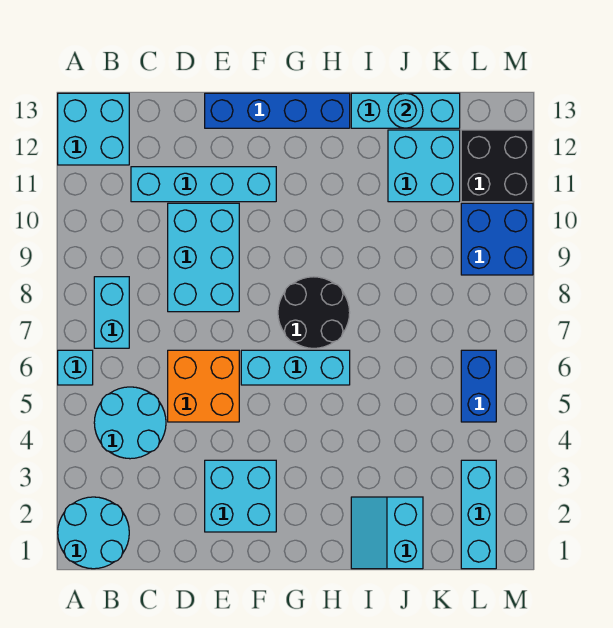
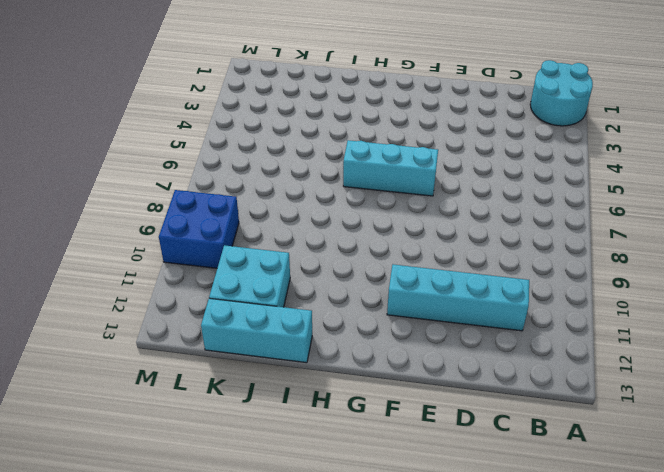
none -> cyan 1x1 brick [58,350,93,385]
none -> cyan 2x2 brick [58,93,129,165]
none -> cyan 2x2 round brick [94,387,166,459]

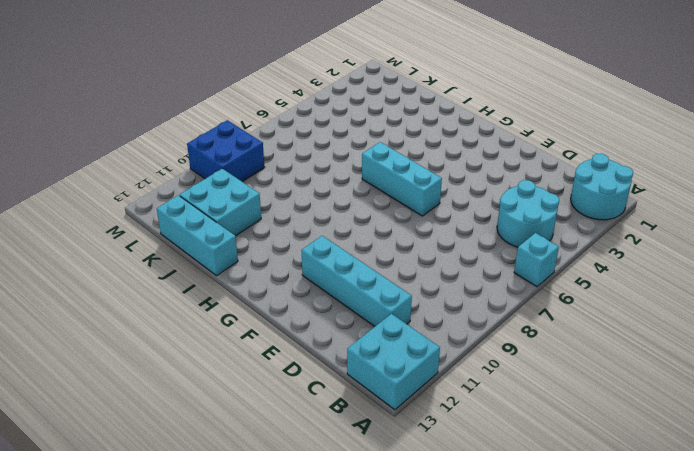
none -> cyan 1x2 brick [94,277,129,348]
none -> orange 2x2 brick [168,350,239,422]
none -> cyan 2x3 brick [168,203,239,312]

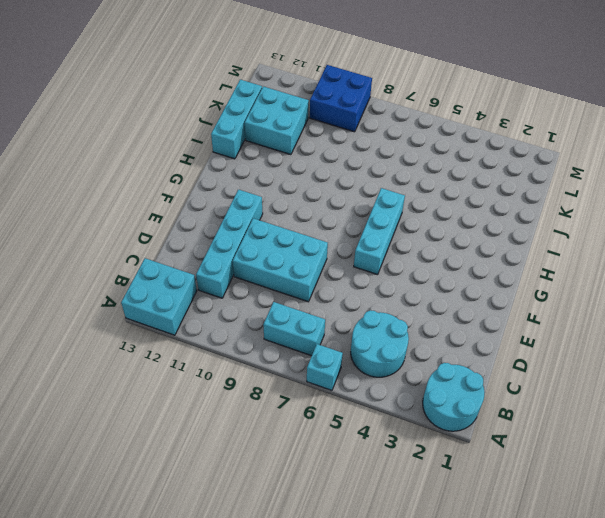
none -> orange 2x2 brick [168,350,239,422]
none -> cyan 2x2 brick [205,460,276,532]
none -> blue 1x4 brick [205,93,350,128]

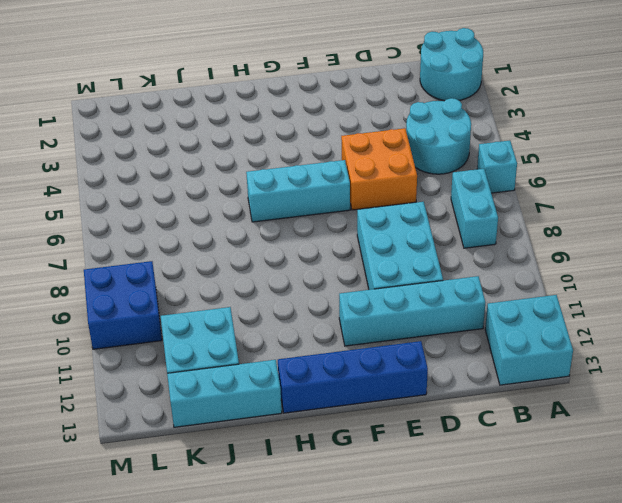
none -> cyan 2x2 brick [205,460,276,532]
none -> black 2x2 round brick [278,277,350,348]
none -> cyan 2x2 slope [351,497,423,569]

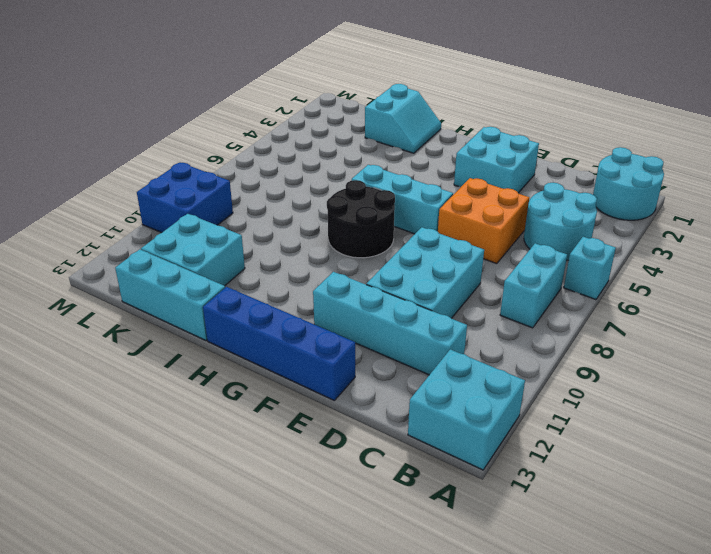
none -> cyan 1x3 brick [461,460,496,569]
none -> blue 1x2 brick [461,350,496,422]
none -> black 2x2 brick [461,130,533,202]

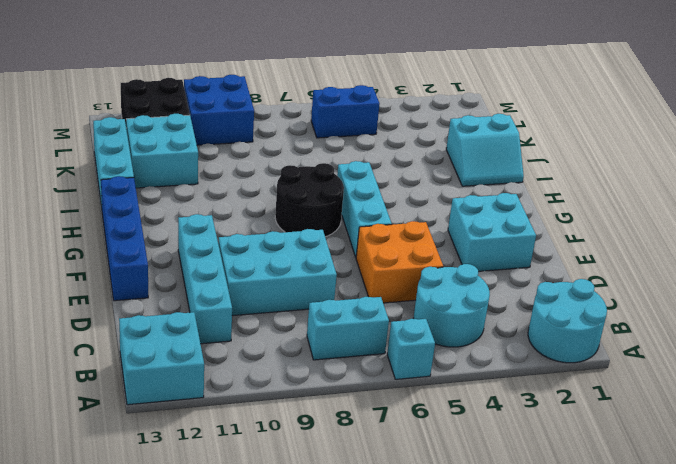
none -> cyan 1x3 brick [461,460,496,569]
none -> cyan 1x1 round brick [388,93,423,128]

